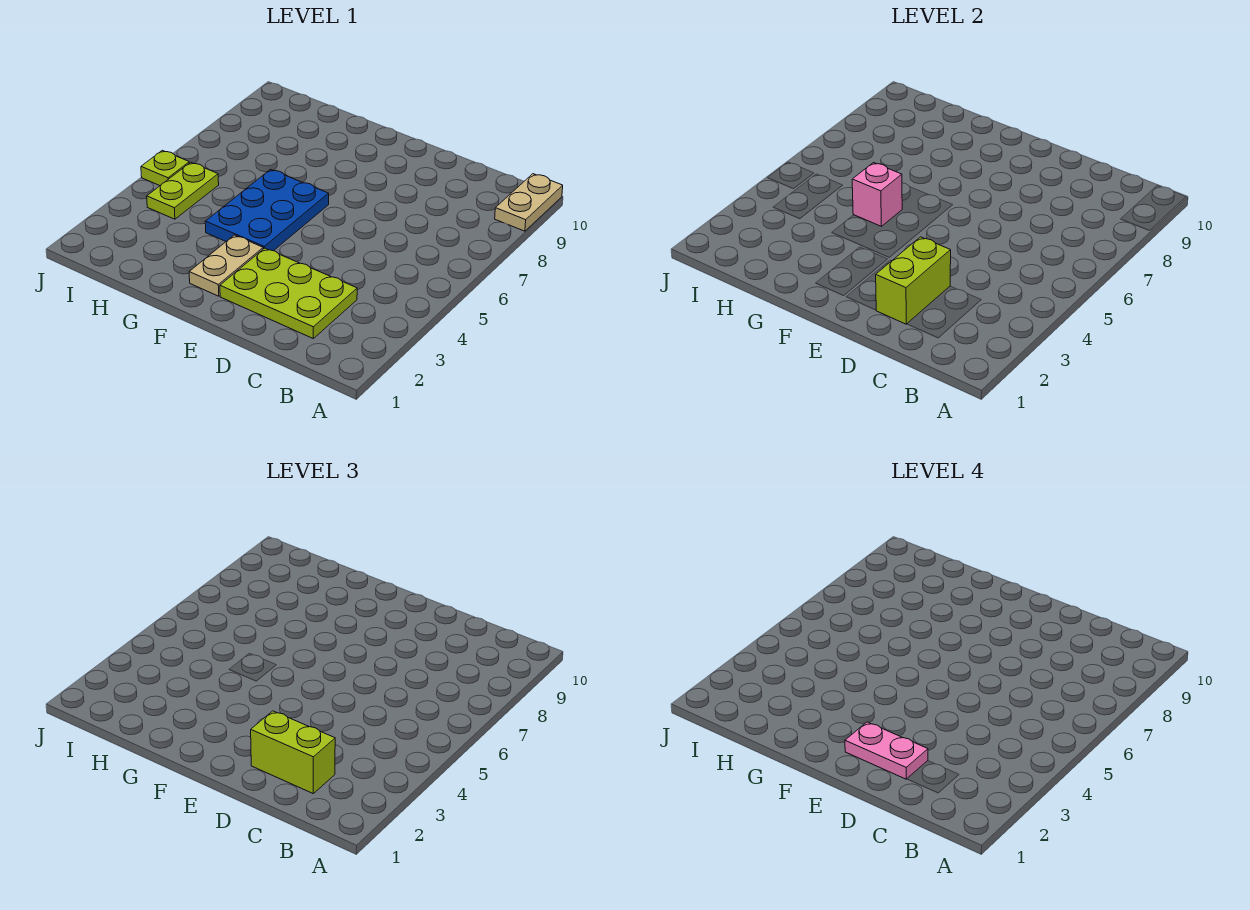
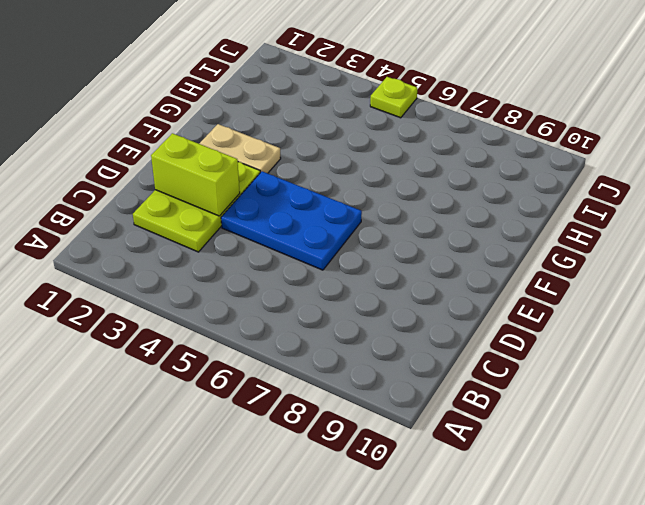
blue 2x3 plate [221,171,362,270] -> blue 2x3 plate moved to [205,169,329,251]
none -> tan 1x2 plate [495,174,563,231]
none -> lime 1x2 plate [147,162,219,219]

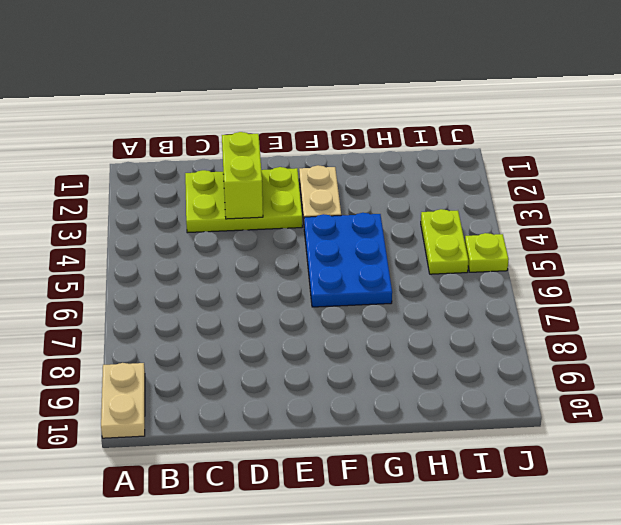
none -> pink 1x1 brick [852,163,902,226]
none -> lime 1x2 brick [251,711,335,793]

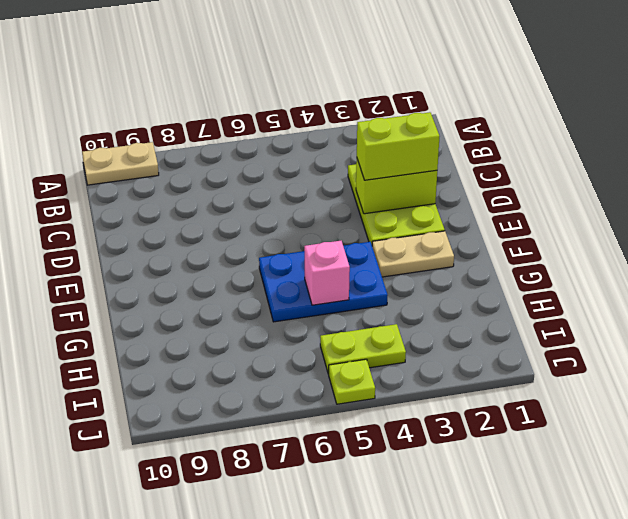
lime 1x2 brick [357,112,440,180] -> lime 1x2 brick turned to [251,711,335,793]
none -> pink 1x2 plate [845,722,928,779]

